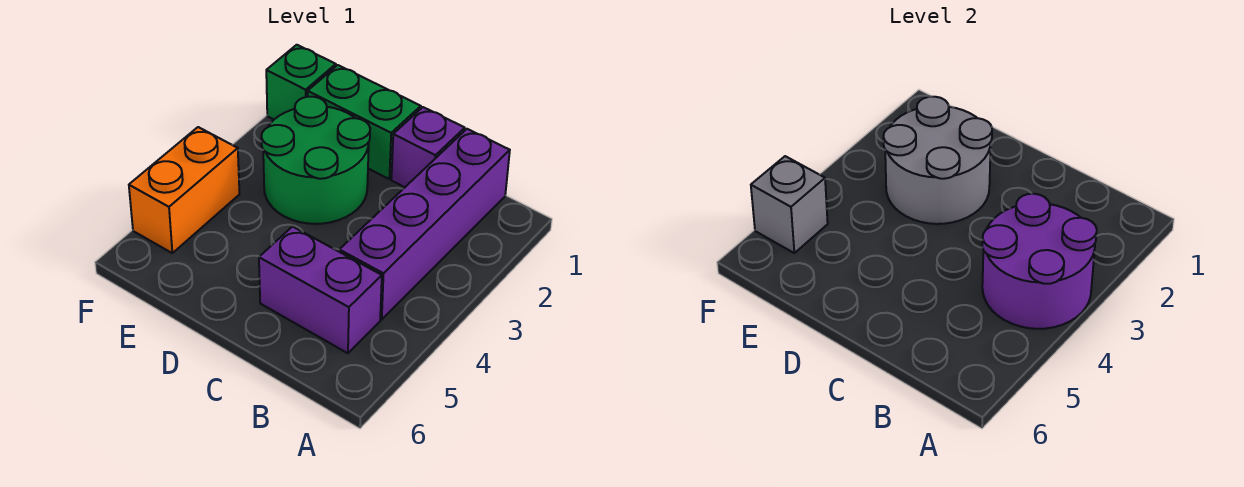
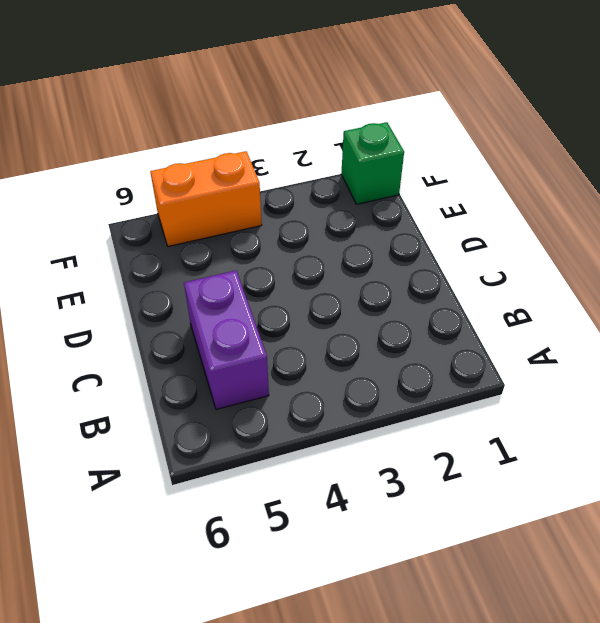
none -> purple 1x4 brick [339,129,510,319]
none -> purple 1x1 brick [391,107,465,187]

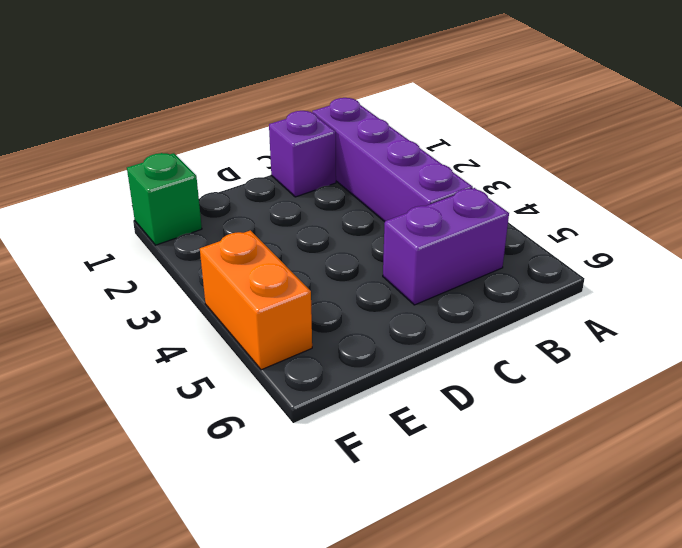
none -> green 1x2 brick [308,65,421,179]
none -> green 2x2 round brick [261,97,370,224]

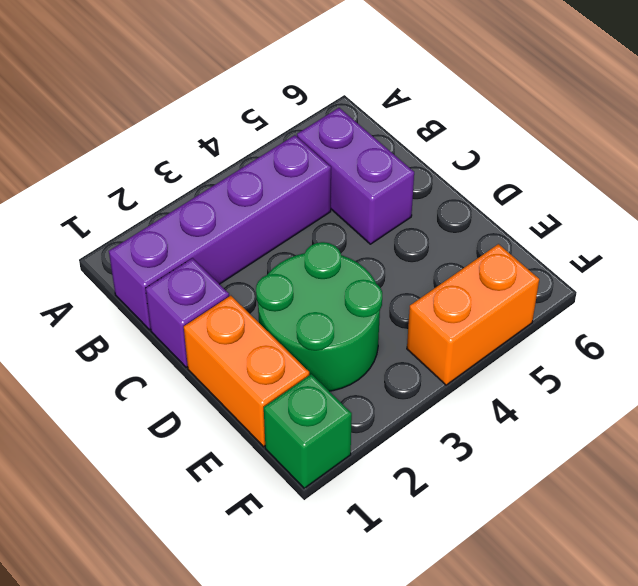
orange 1x2 brick [184,296,309,447] -> green 1x2 brick [308,65,421,179]
none -> purple 2x2 round brick [982,194,1097,329]
none -> grey 2x2 round brick [883,97,992,224]

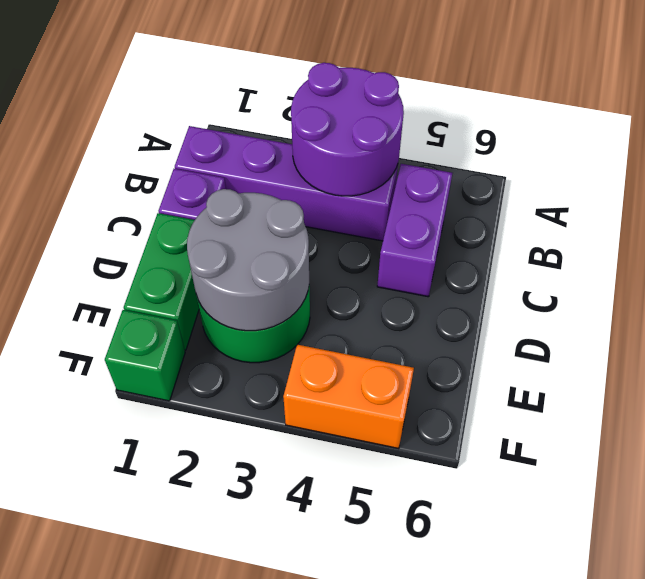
none -> grey 1x1 brick [751,156,828,253]

